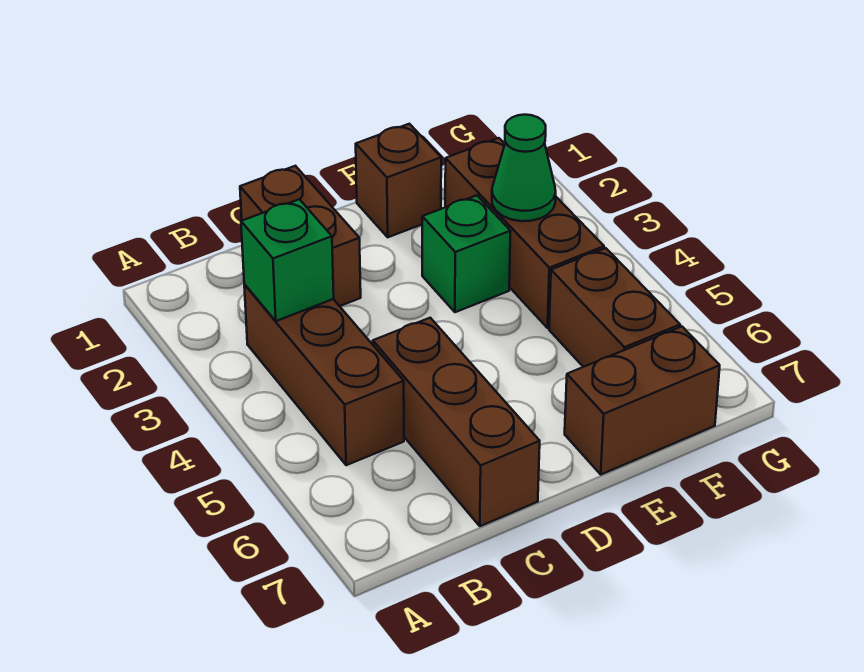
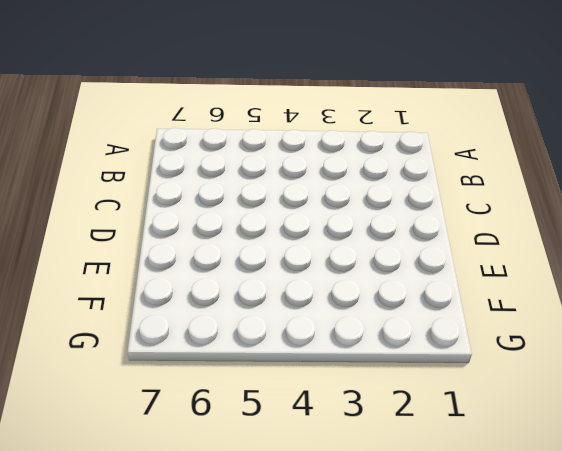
none -> brown 1x3 brick [244,285,404,465]
none -> brown 1x2 brick [240,166,361,306]

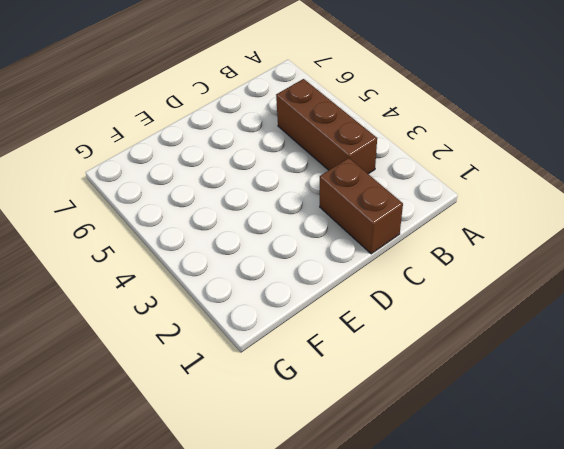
none -> brown 1x3 brick [373,318,540,526]
none -> brown 1x1 brick [356,124,441,237]

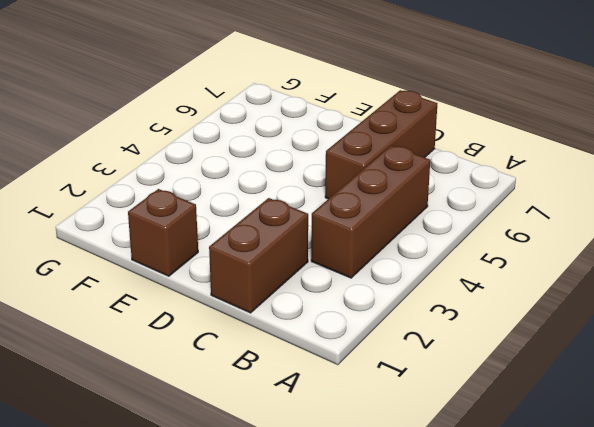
none -> green 1x1 brick [422,195,511,312]
none -> brown 1x2 brick [565,327,720,474]

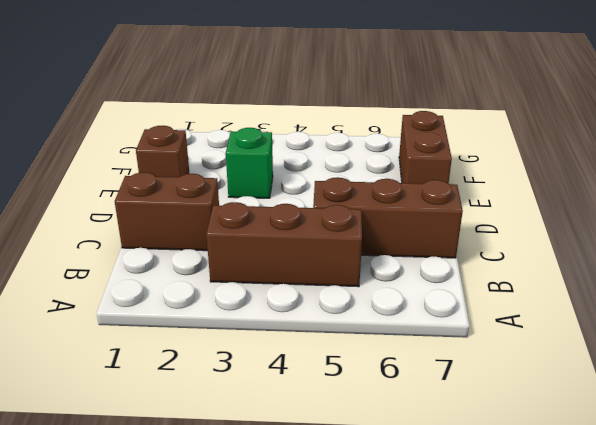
none -> brown 1x3 brick [445,138,604,328]
none -> brown 1x2 brick [549,248,680,367]

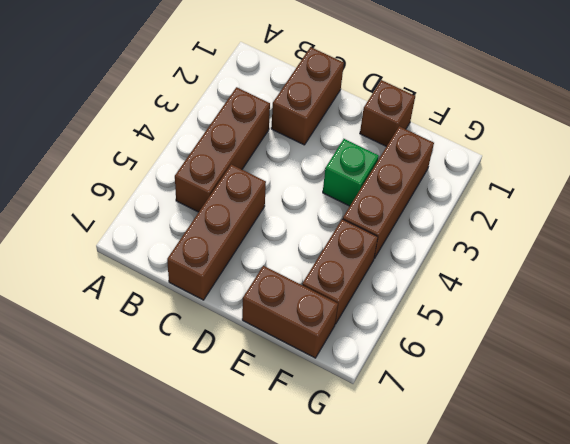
none -> green 1x1 brick [241,199,334,321]
none -> green 1x1 cone [492,115,556,221]

